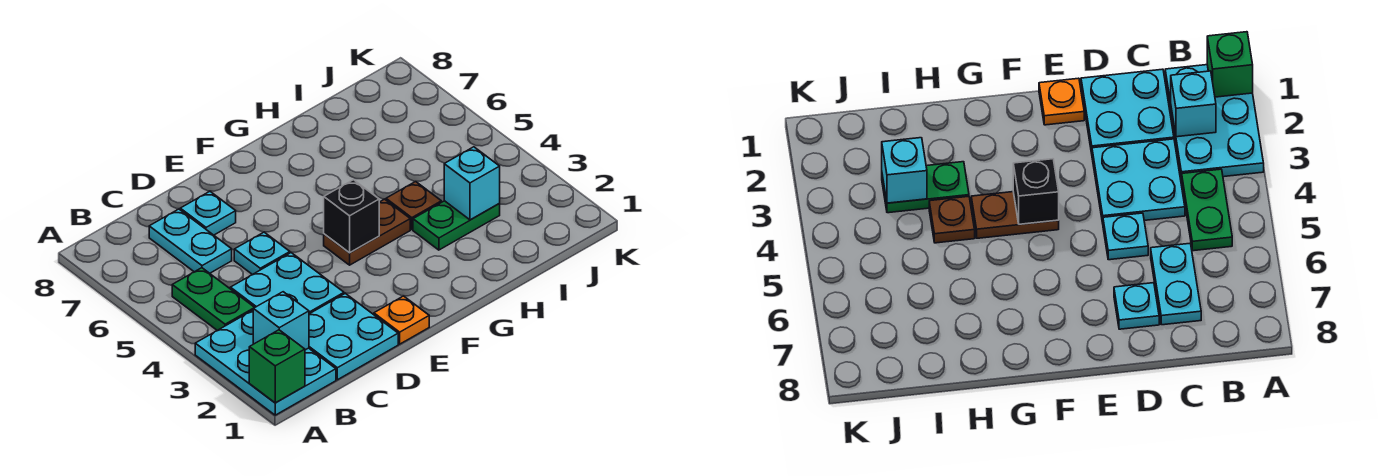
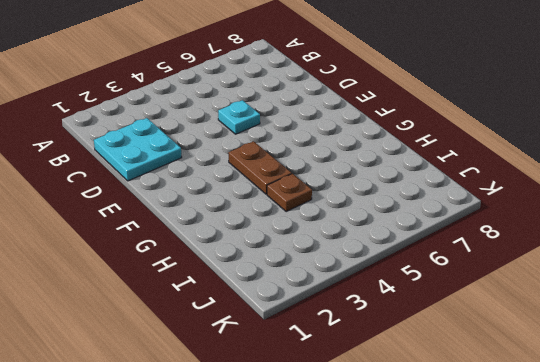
none -> cyan 2x3 plate [195,310,336,415]
none -> green 1x2 plate [172,268,255,330]
none -> cyan 2x2 plate [230,253,344,314]

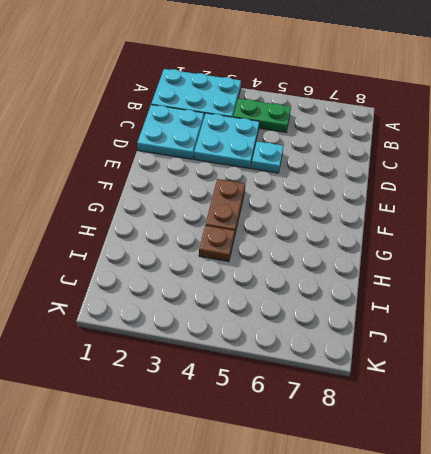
none -> cyan 1x2 plate [149,209,232,273]
none -> cyan 1x1 plate [180,191,236,235]
none -> orange 1x1 plate [374,296,429,344]

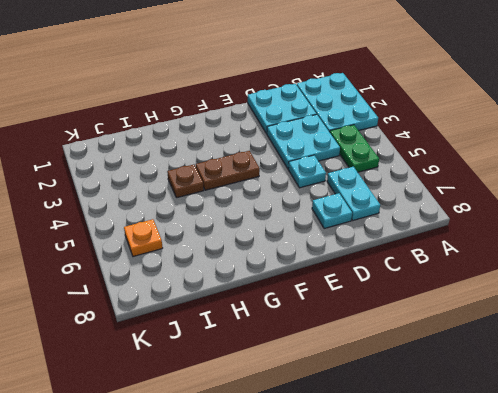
orange 1x1 plate [124,219,163,257] -> orange 1x1 plate moved to [374,296,429,344]
none -> green 1x2 plate [413,201,500,250]
none -> green 1x1 brick [249,330,305,403]
none -> cyan 1x1 brick [253,292,309,350]

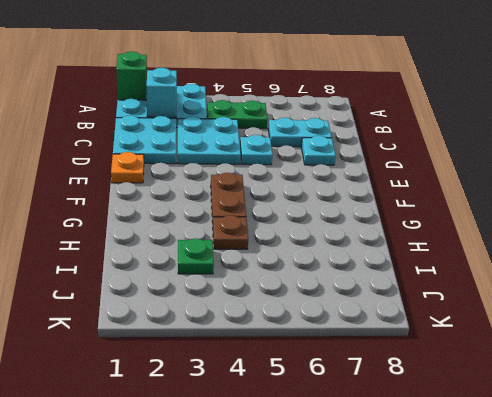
green 1x1 plate [178,238,214,274] -> green 1x2 plate [413,201,500,250]
none -> black 1x1 brick [324,180,379,253]
none -> cyan 1x1 brick [444,147,500,220]

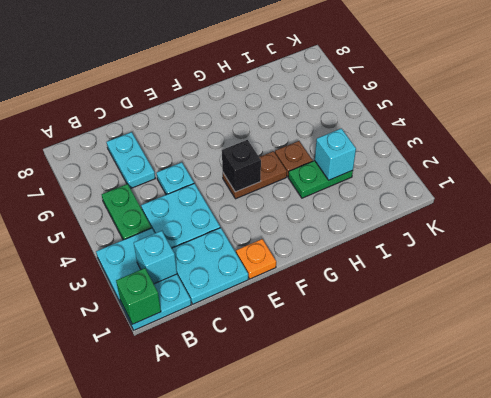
none -> cyan 1x1 plate [180,191,236,235]

